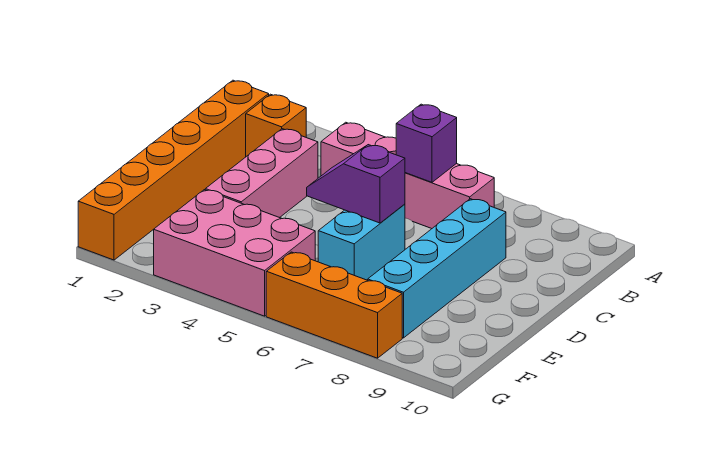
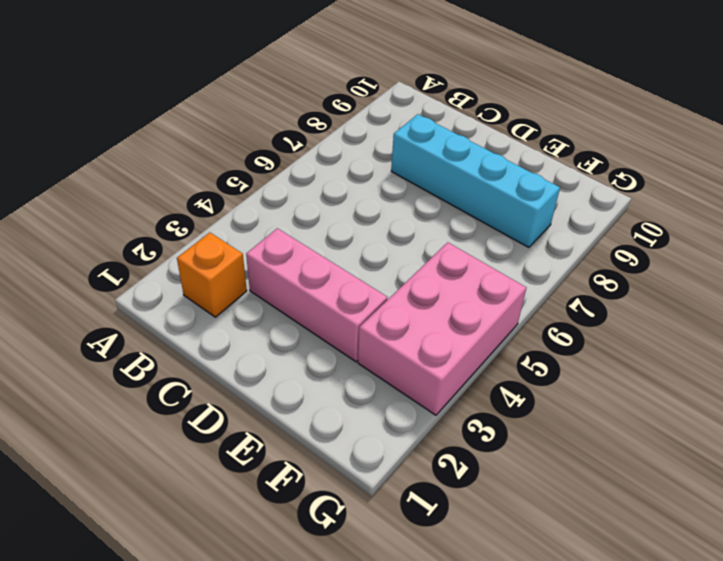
none -> orange 1x6 brick [78,80,269,260]
none -> pink 1x4 brick [321,122,494,229]

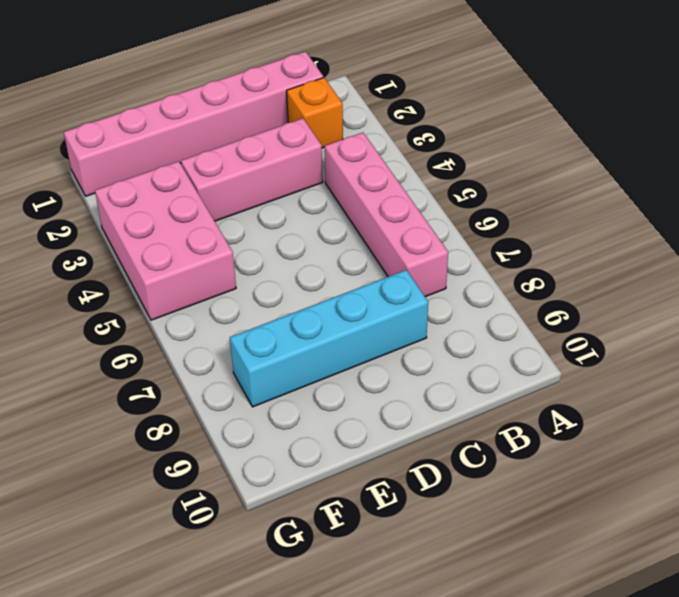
pink 1x6 brick [64,52,323,196] -> orange 1x6 brick [78,80,269,260]
none -> cyan 1x2 brick [318,204,405,280]
none -> orange 1x3 brick [266,252,402,358]

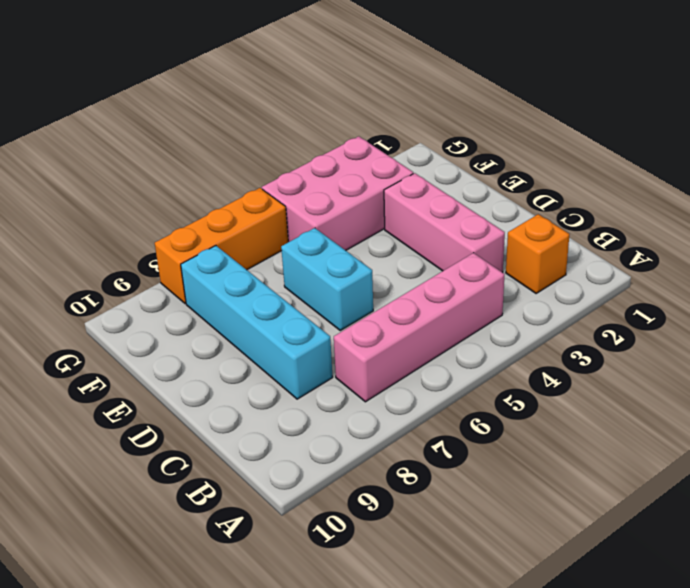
none -> orange 1x6 brick [78,80,269,260]
none -> purple 1x1 brick [396,104,457,182]

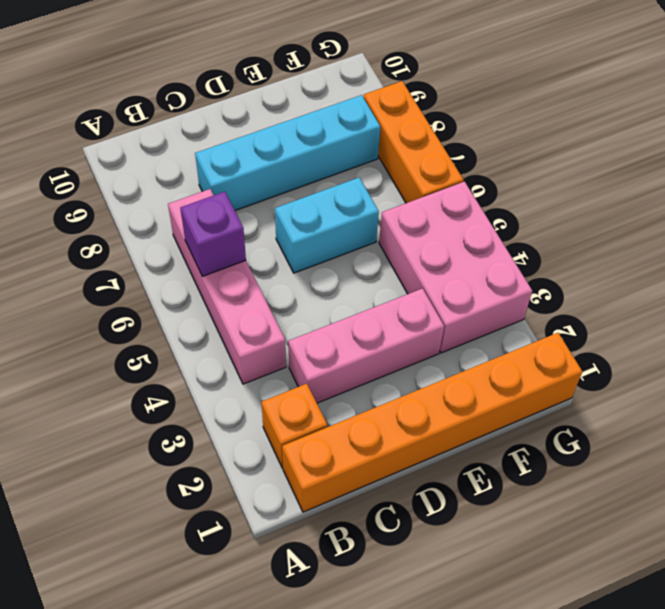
none -> purple 1x2 slope [307,145,405,223]

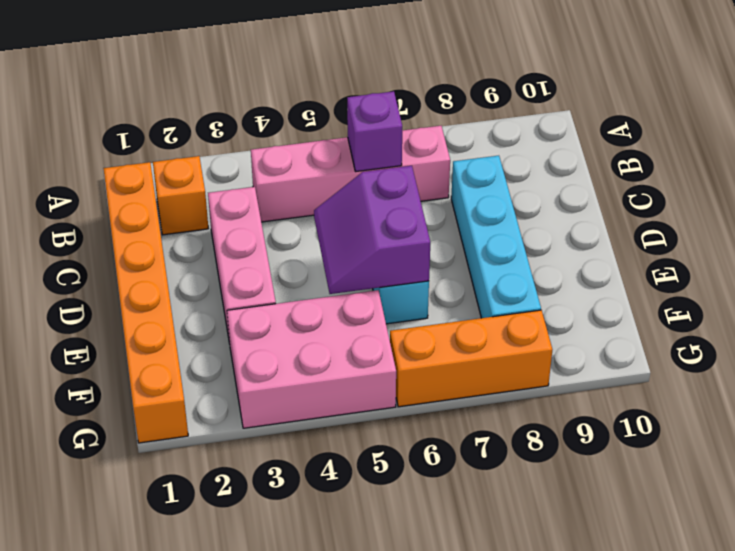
purple 2x2 slope [314,166,430,294] -> purple 1x2 slope [307,145,405,223]

